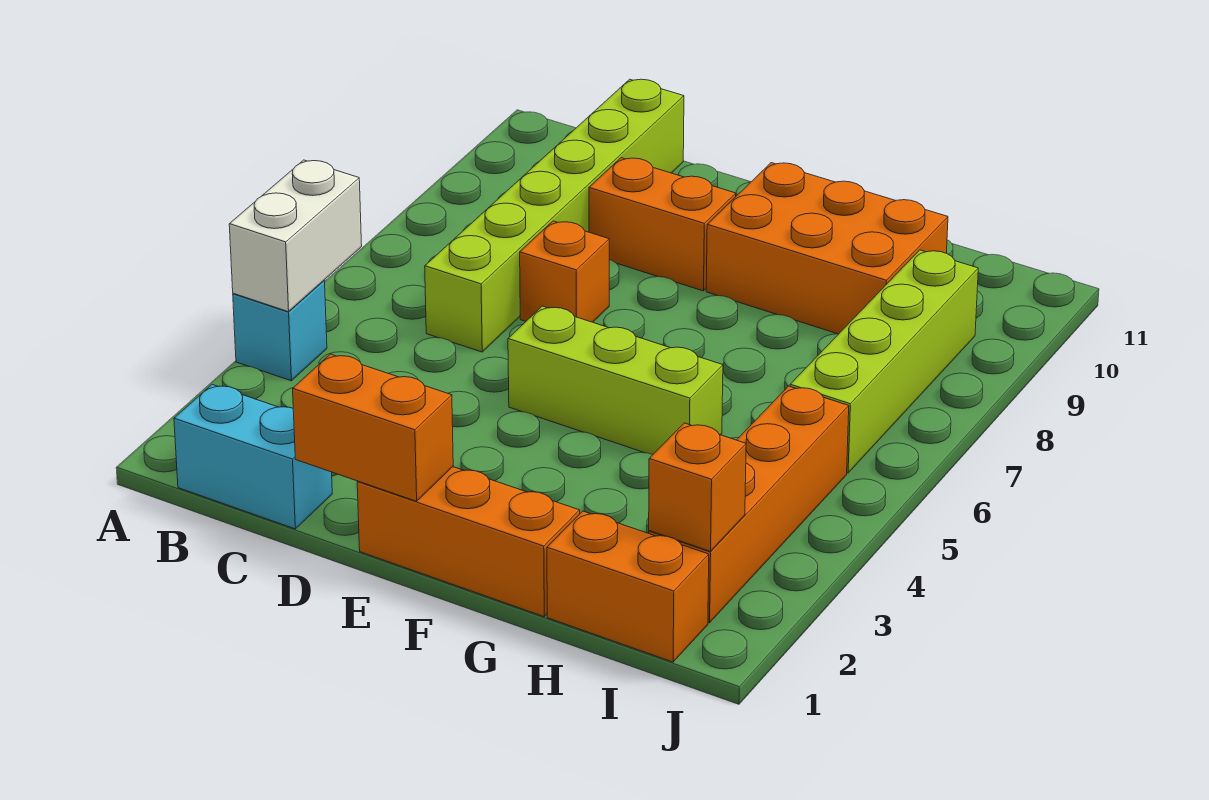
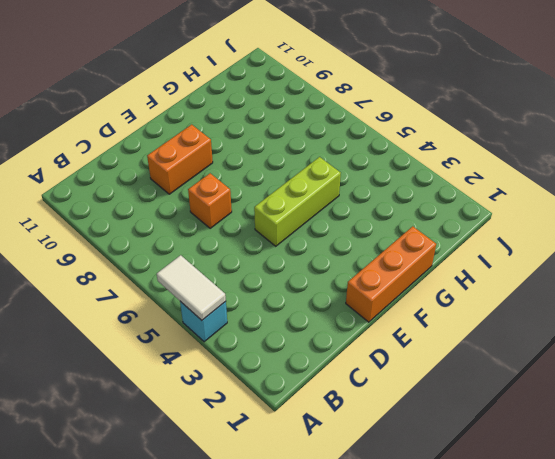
white 1x2 tile [157,255,226,320] -> white 1x2 brick [229,160,362,312]
none -> cyan 1x2 brick [174,384,332,529]
none -> lime 1x6 brick [425,79,684,352]
none -> orange 2x3 brick [706,163,948,334]

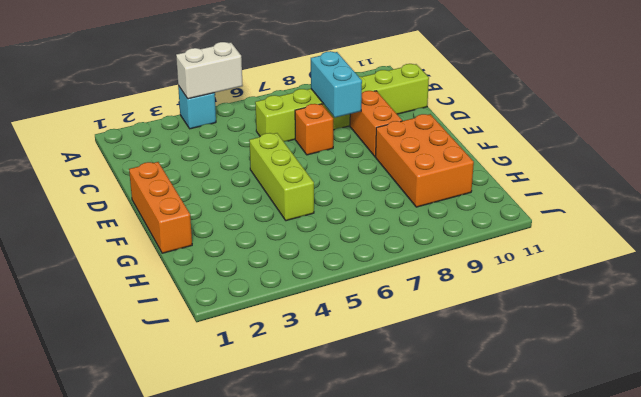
cyan 1x2 brick [311,51,362,117] -> cyan 1x2 brick moved to [174,384,332,529]
none -> orange 1x2 brick [547,511,709,662]
none -> orange 1x4 brick [649,386,849,623]
none -> lime 1x4 brick [790,250,978,473]

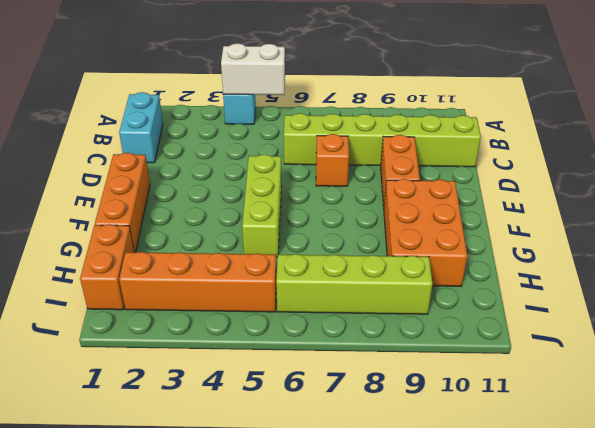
none -> orange 1x2 brick [293,354,453,501]
none -> orange 1x1 brick [649,423,746,551]

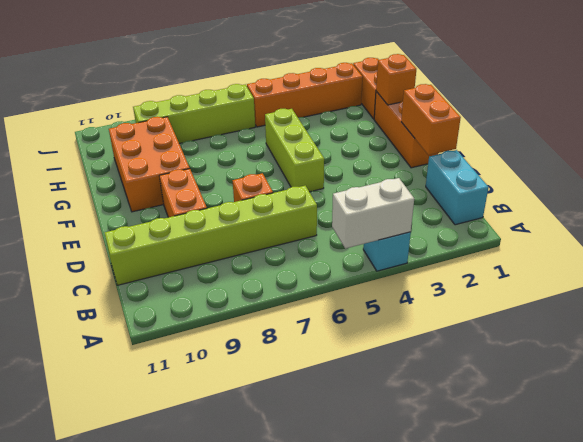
orange 1x1 brick [376,54,416,105] -> orange 1x1 brick moved to [649,423,746,551]

